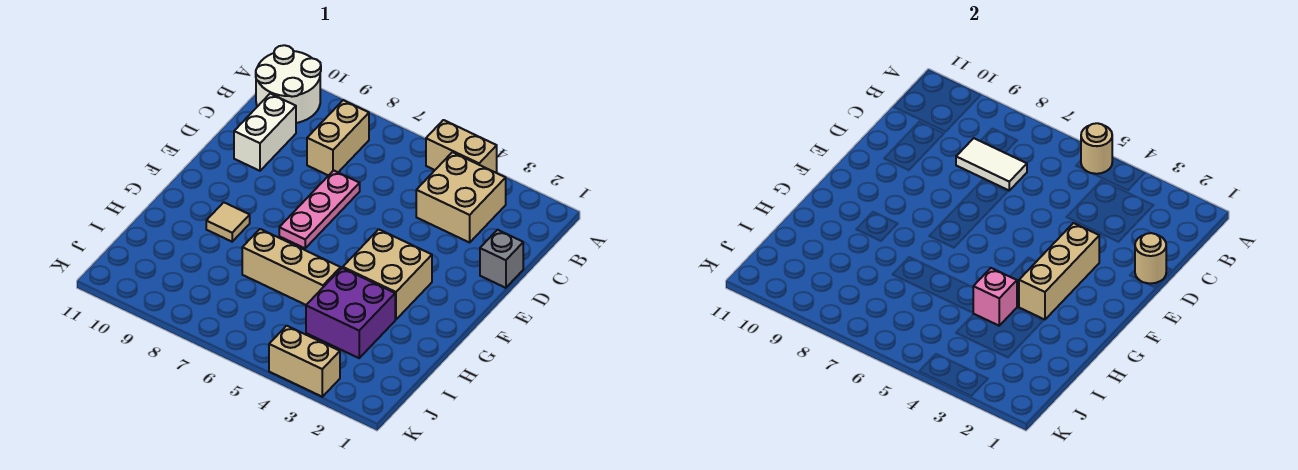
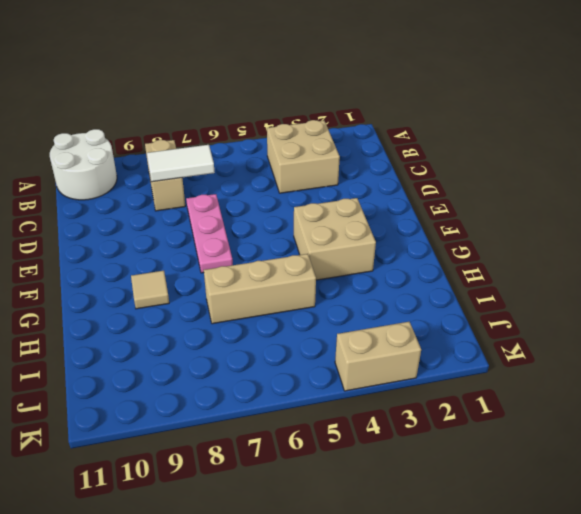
none -> tan 1x2 brick [426,120,497,173]
none -> white 1x2 brick [234,94,296,171]
none -> grey 1x1 brick [480,230,523,288]

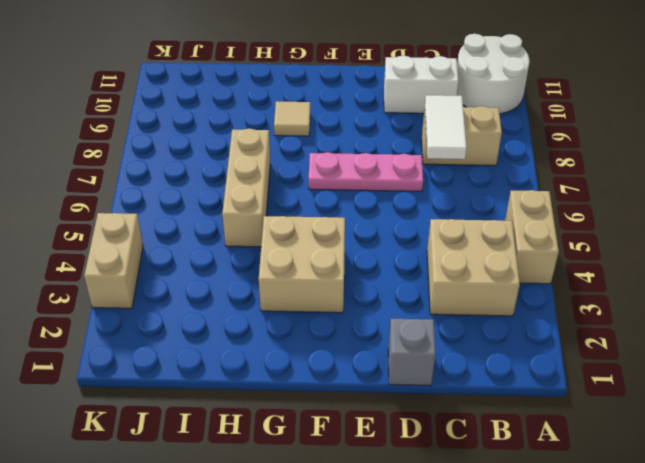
none -> purple 2x2 brick [306,268,395,358]
none -> tan 1x1 round brick [1081,123,1112,174]
none -> tan 1x1 round brick [1135,233,1166,283]

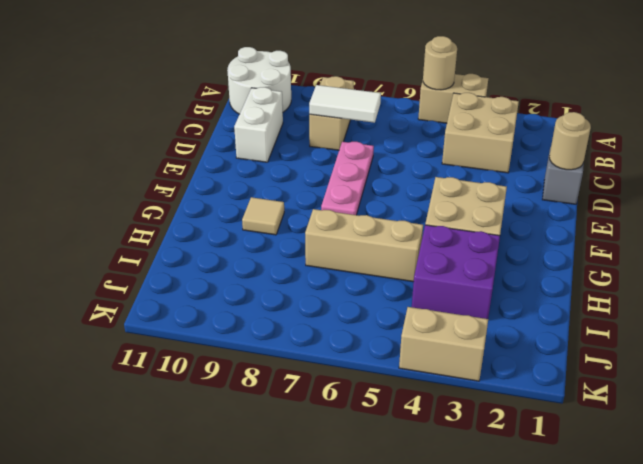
none -> tan 1x3 brick [1019,223,1099,320]
none -> pink 1x1 brick [973,268,1017,326]

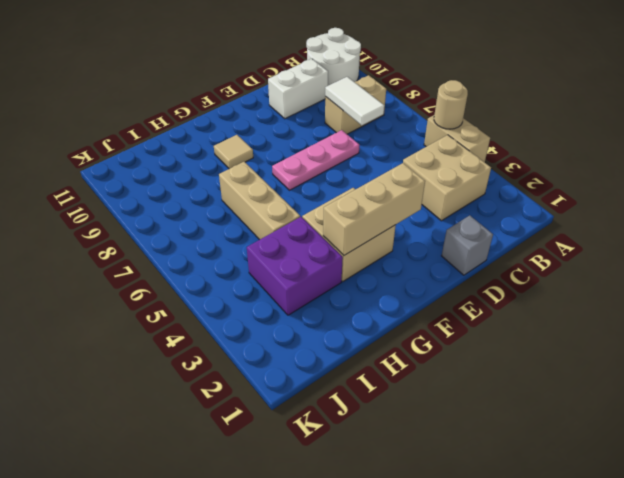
none -> tan 1x2 brick [269,326,340,397]
none -> tan 1x1 round brick [1135,233,1166,283]
none -> pink 1x1 brick [973,268,1017,326]

